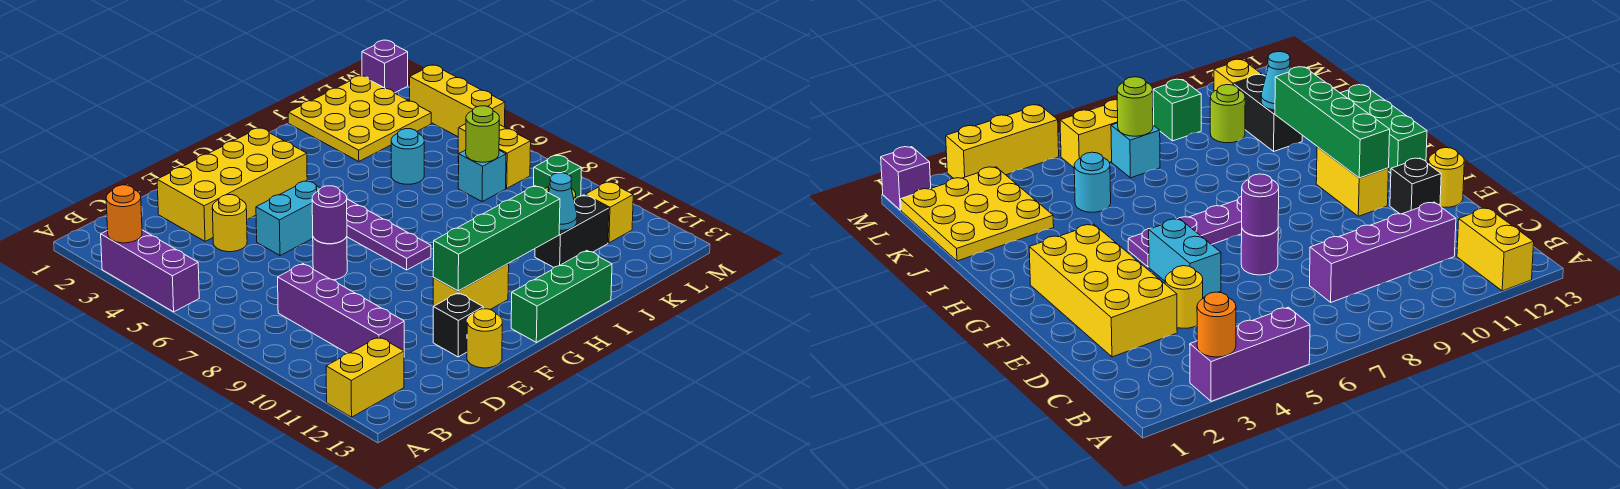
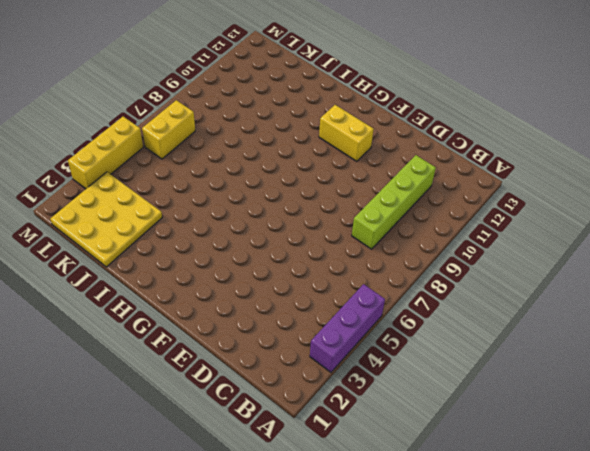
lime 1x4 brick [352,155,436,249] -> purple 1x4 brick [278,264,404,353]
none -> yellow 1x2 brick [326,337,404,417]
none -> yellow 2x4 brick [157,128,307,241]
none -> yellow 1x1 round brick [212,195,247,252]

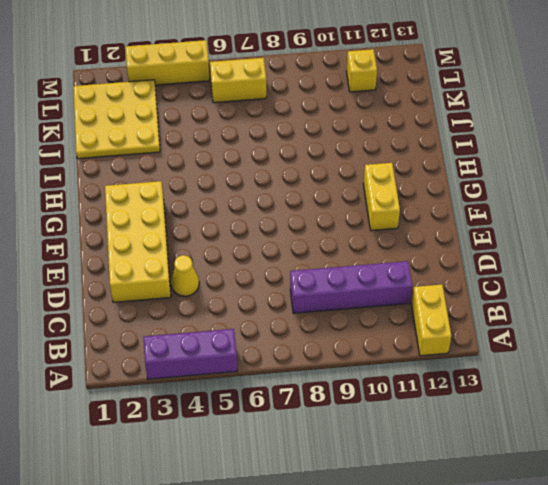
yellow 1x1 cone [171,255,199,296] -> yellow 1x1 round brick [212,195,247,252]
none -> cyan 1x2 brick [256,181,321,256]
none -> purple 1x1 round brick [313,237,347,280]
none -> black 1x1 brick [433,293,483,357]

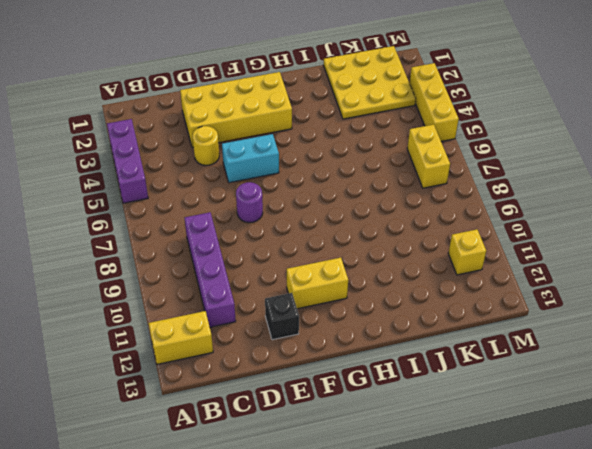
none -> yellow 1x1 round brick [467,309,502,368]
none -> purple 1x4 plate [347,199,431,270]
none -> green 1x3 brick [511,250,612,342]

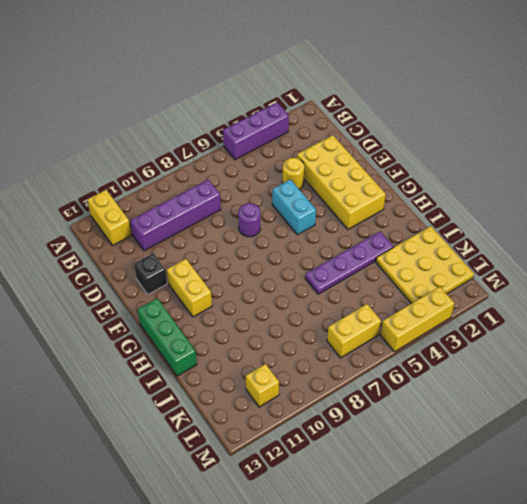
purple 1x4 plate [305,231,393,294] -> purple 1x4 plate moved to [347,199,431,270]
none -> yellow 1x1 round brick [467,309,502,368]
none -> cyan 1x1 round brick [391,129,424,184]
none -> black 1x2 brick [535,195,609,267]

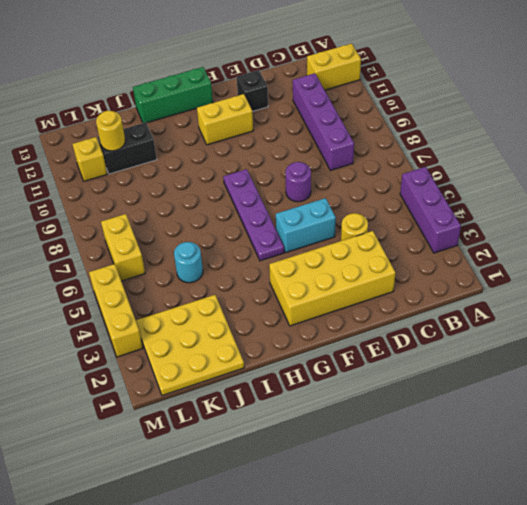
yellow 1x1 round brick [96,111,125,151] -> yellow 1x1 round brick moved to [467,309,502,368]
none -> cyan 1x1 brick [458,150,506,201]
none -> lime 1x1 round brick [1210,85,1245,143]
none -> green 1x1 brick [534,155,581,198]

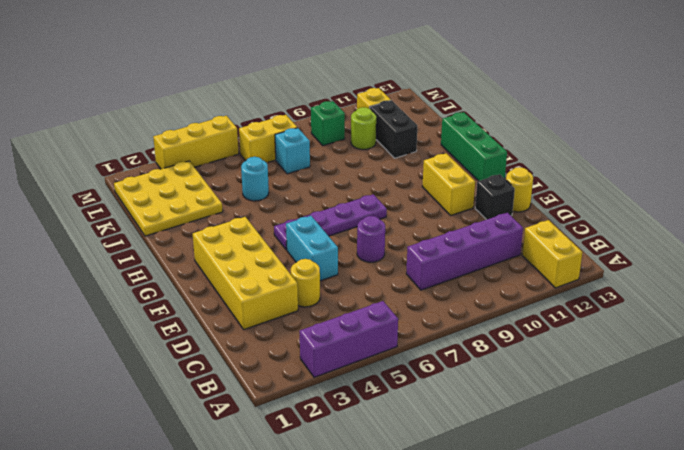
none -> purple 1x1 brick [362,40,408,93]
none -> orange 1x1 round brick [106,185,142,243]
none -> purple 1x1 round brick [312,186,347,244]

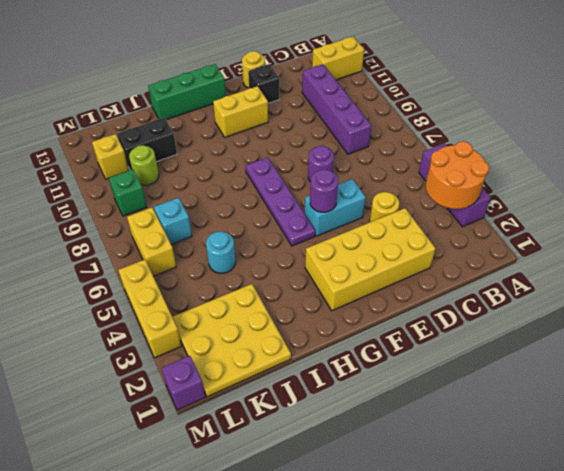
orange 2x2 round brick [426,141,489,209] -> orange 1x1 round brick [106,185,142,243]
purple 1x1 round brick [310,170,338,212] -> purple 1x1 round brick moved to [312,186,347,244]
none -> green 1x4 brick [433,186,560,291]
none -> cyan 1x1 cone [549,173,577,230]
none -> lime 1x1 round brick [466,106,499,162]

